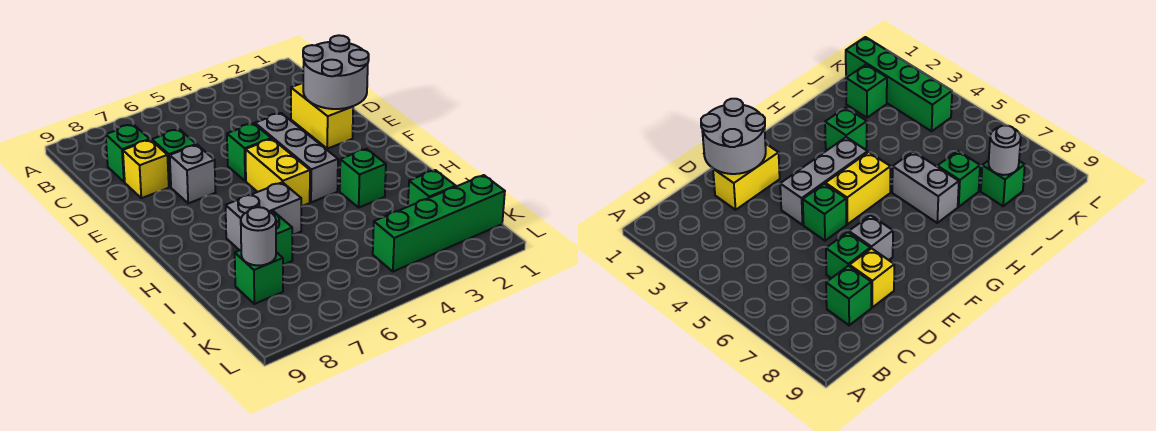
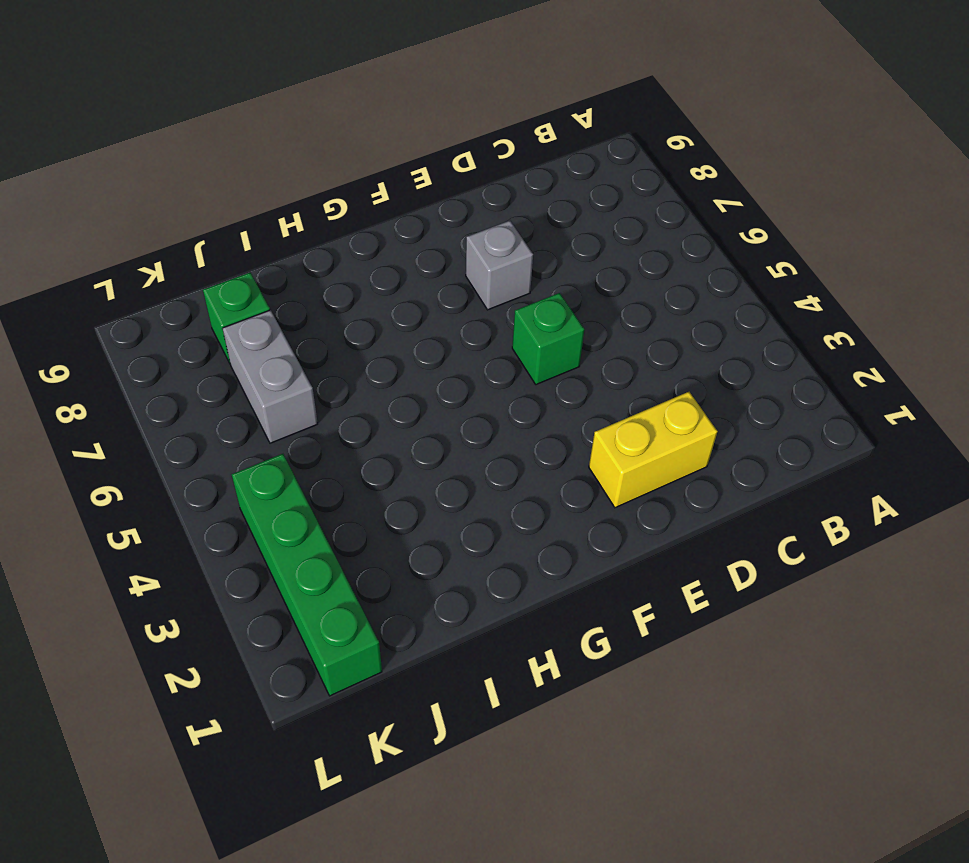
grey 1x2 brick [222,310,318,443] -> grey 1x2 brick moved to [226,182,302,250]
none -> green 1x1 brick [106,124,150,182]
none -> green 1x1 brick [152,129,196,187]
none -> yellow 1x1 brick [123,140,169,198]

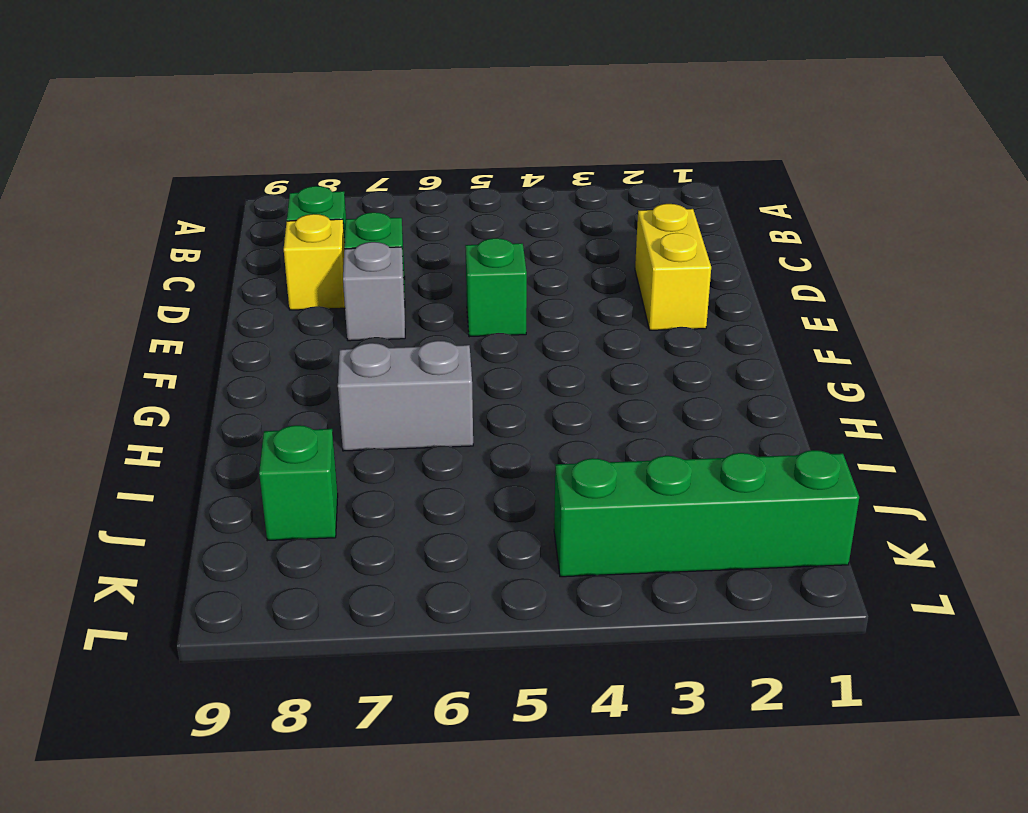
none -> grey 1x3 brick [255,113,338,202]
none -> yellow 1x2 brick [245,139,310,206]
none -> green 1x1 brick [340,149,386,207]

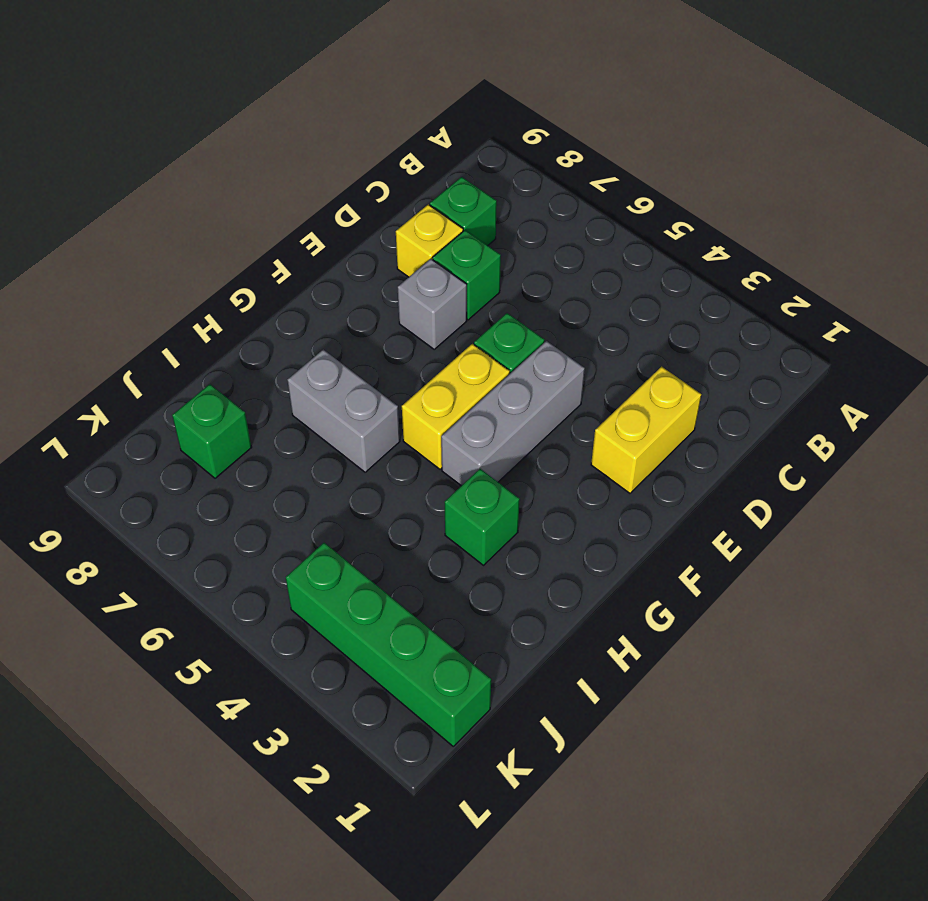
none -> green 1x1 brick [270,211,292,265]
none -> green 1x1 brick [408,170,456,207]
none -> grey 2x2 round brick [303,35,369,109]

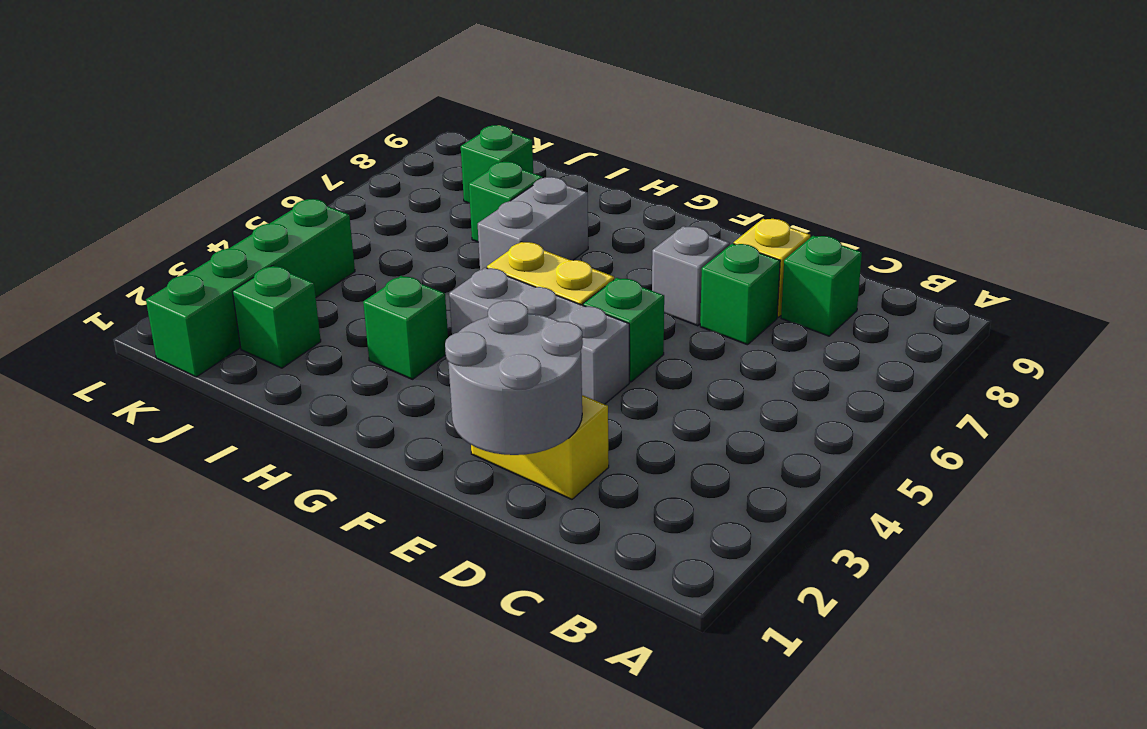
none -> grey 1x1 round brick [241,207,276,266]

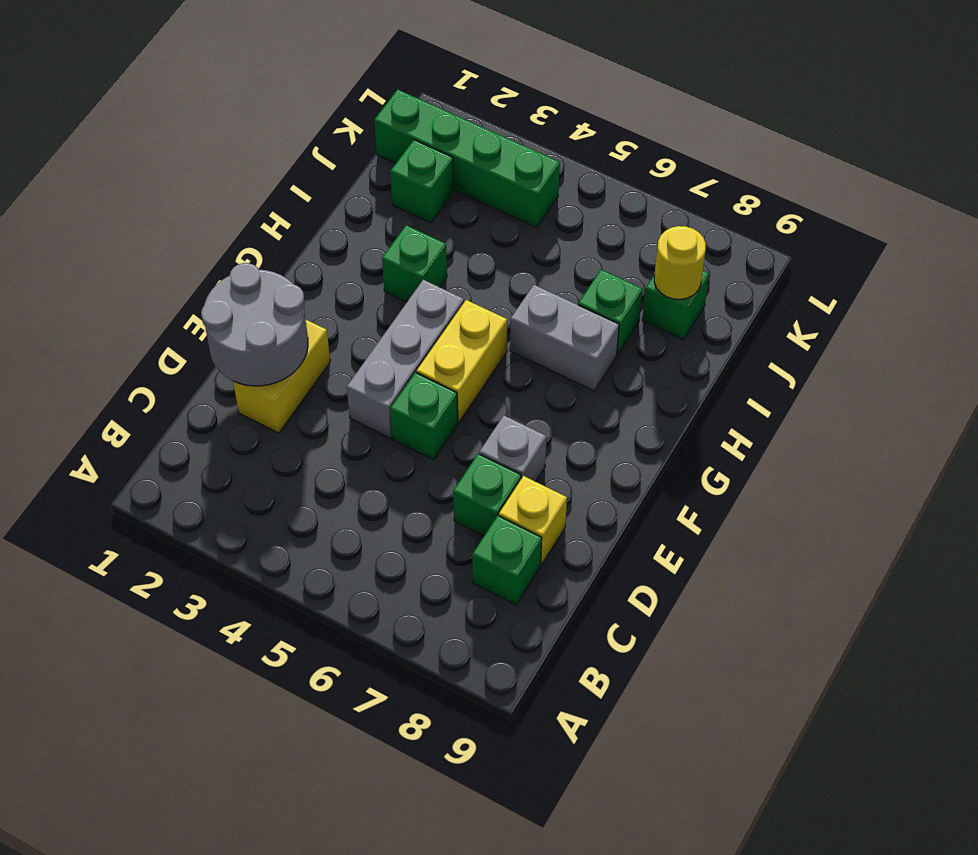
yellow 1x1 round brick [654,226,706,299] -> grey 1x1 round brick [241,207,276,266]

